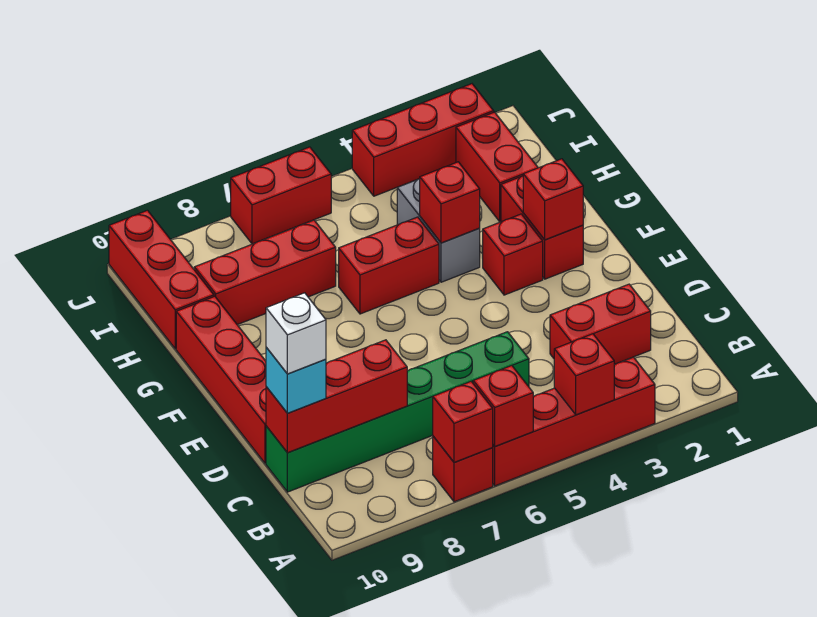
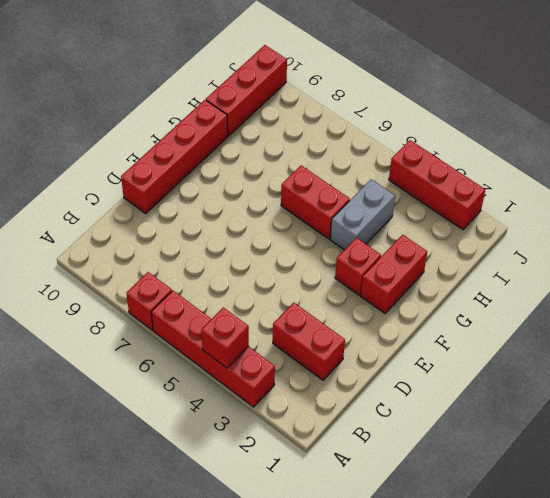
none -> green 1x6 brick [266,332,529,492]
none -> red 1x2 brick [456,112,538,222]
none -> red 1x3 brick [194,220,336,325]

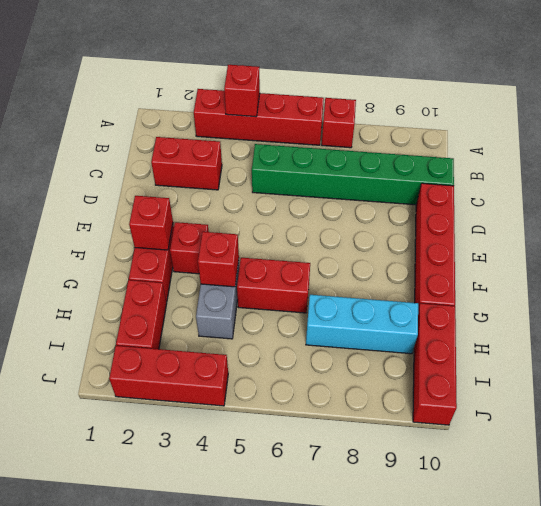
cyan 1x3 brick [306,295,418,354] -> red 1x3 brick [194,220,336,325]
none -> red 1x2 brick [231,147,331,244]
none -> red 1x1 brick [473,366,533,447]
none -> red 1x1 brick [433,381,493,463]

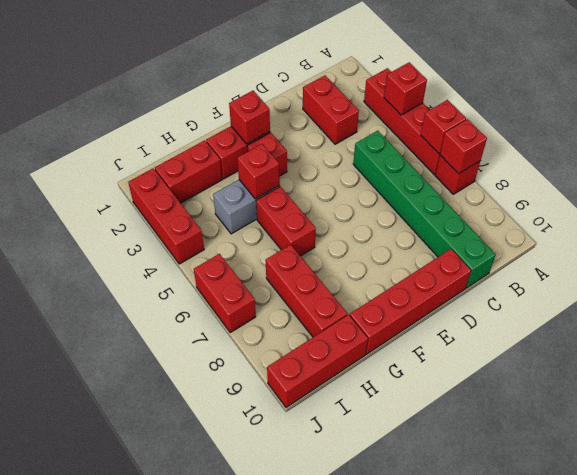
none -> red 1x3 brick [266,340,407,453]
none -> cyan 1x1 brick [266,347,326,413]
none -> white 1x1 brick [266,293,326,374]

